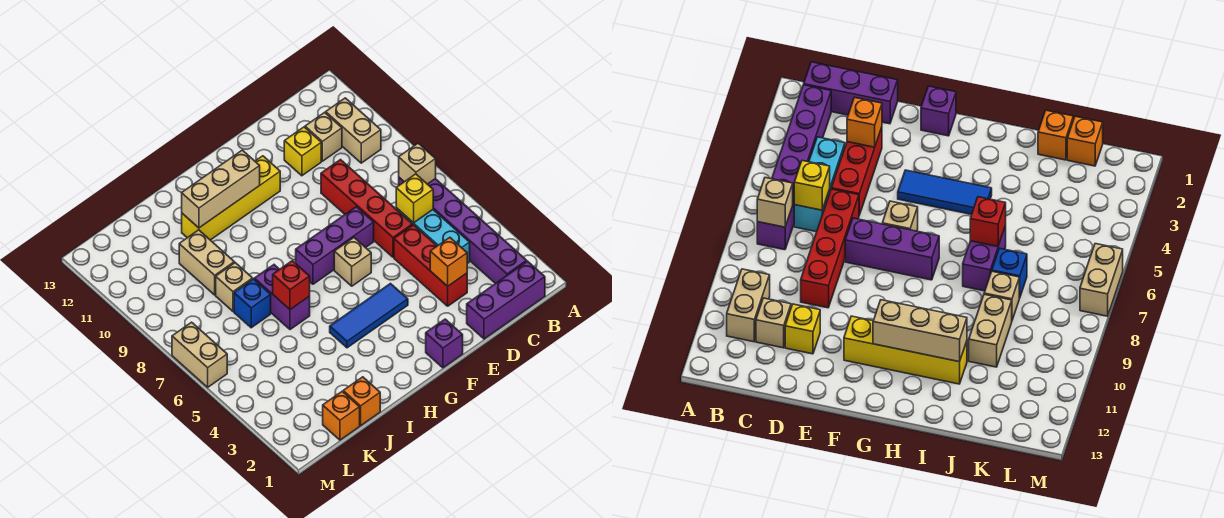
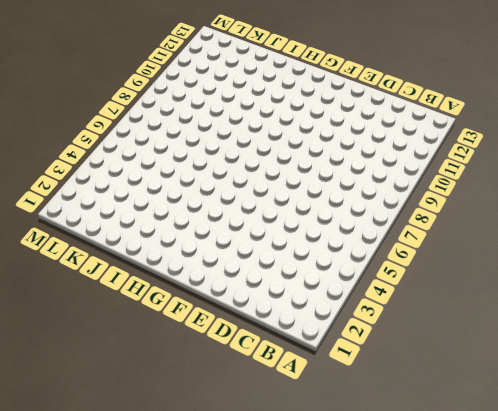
none -> purple 1x3 brick [467,261,545,339]
none -> purple 1x6 brick [399,178,527,284]
none -> tan 1x2 brick [326,98,381,163]

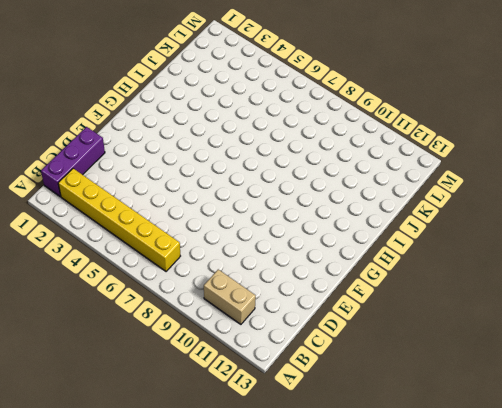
yellow 1x6 brick [58,168,180,271] -> purple 1x6 brick [399,178,527,284]
none -> cyan 1x3 brick [396,208,470,264]
none -> tan 1x1 brick [305,112,342,161]
none -> red 1x3 brick [394,225,467,306]

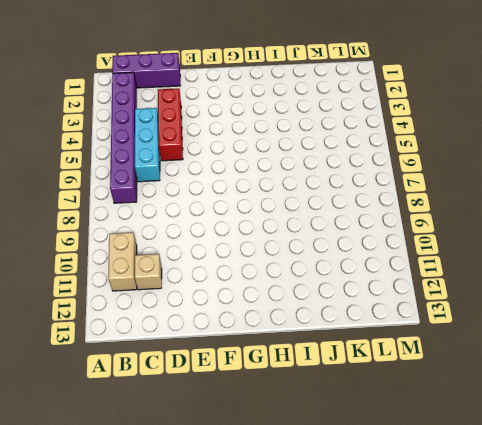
none -> red 1x4 brick [321,160,413,257]
none -> yellow 1x1 brick [284,127,321,176]
none -> purple 1x3 brick [296,207,374,284]

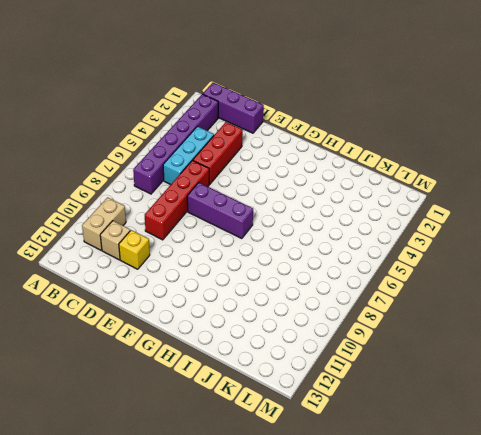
none -> purple 1x1 brick [426,319,463,368]
none -> blue 1x3 tile [330,284,408,348]
none -> tan 1x1 brick [334,238,371,286]

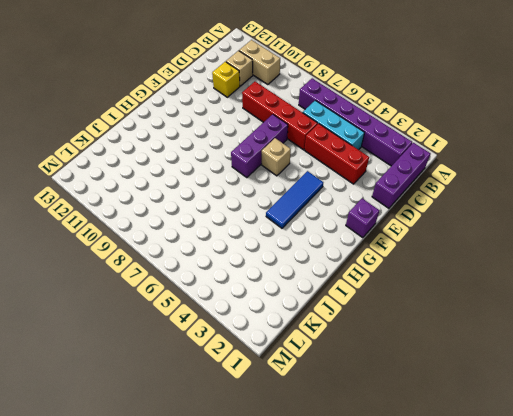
none -> yellow 1x4 brick [182,156,280,240]
none -> purple 1x2 brick [254,265,310,330]
none -> orange 1x1 brick [343,377,380,426]

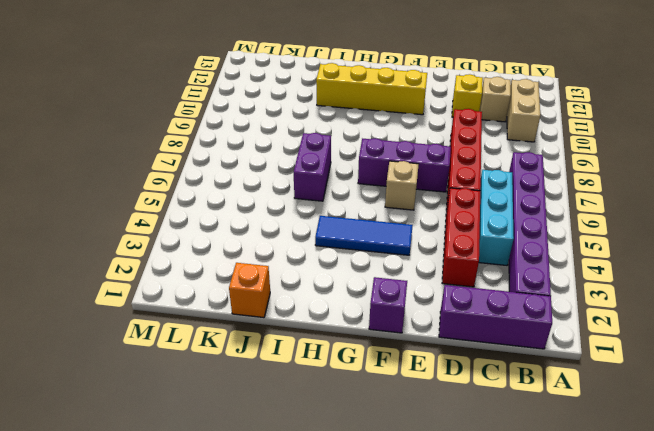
none -> blue 1x1 brick [234,279,271,328]
none -> tan 1x1 brick [216,263,253,311]
none -> tan 1x2 brick [179,230,234,295]

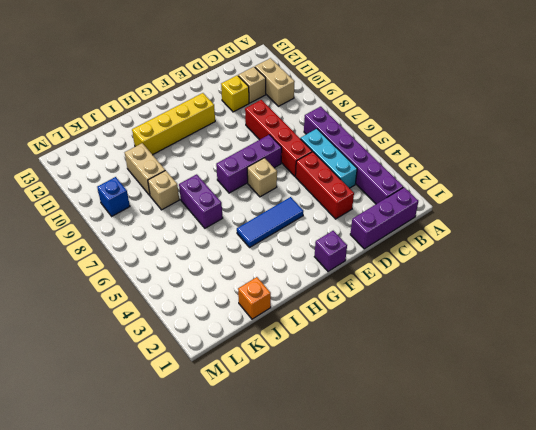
blue 1x1 brick [97,177,130,216] -> blue 1x1 brick moved to [234,279,271,328]
none -> orange 1x1 brick [323,391,360,440]
none -> tan 1x2 brick [172,322,227,387]
none -> tan 1x1 brick [399,143,436,184]

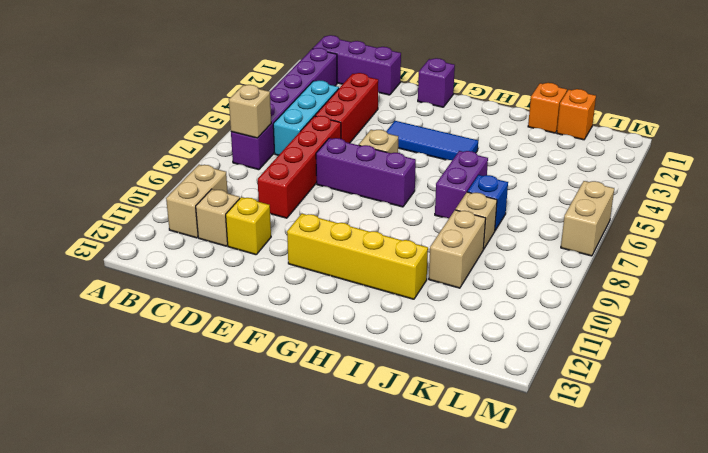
none -> yellow 1x1 brick [396,174,433,223]
none -> orange 1x1 brick [430,238,467,286]
none -> tan 1x3 brick [182,150,260,228]

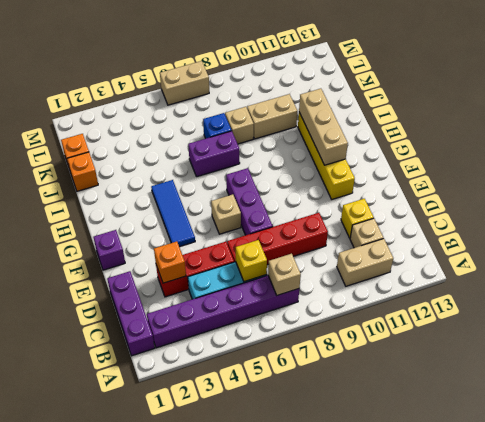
none -> red 1x1 brick [273,261,310,310]

